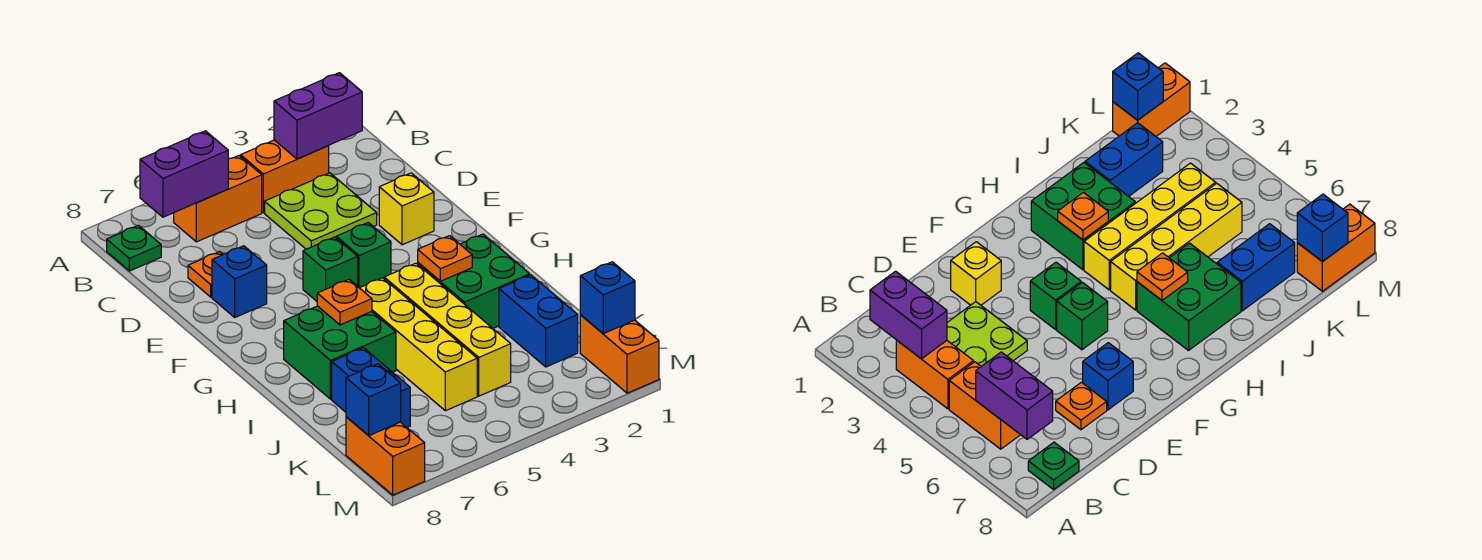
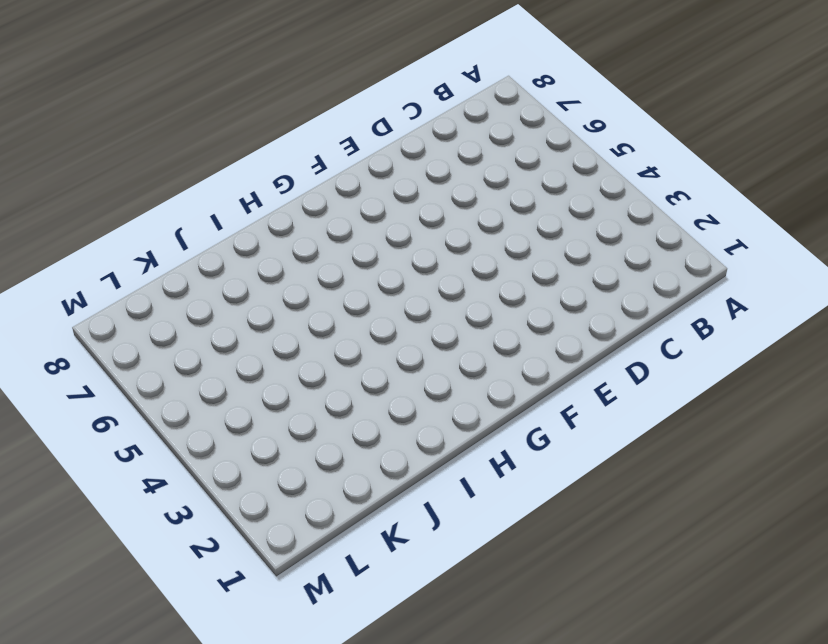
none -> orange 1x2 brick [241,140,329,213]
none -> orange 1x2 brick [174,156,262,242]
none -> green 1x1 plate [107,225,161,271]

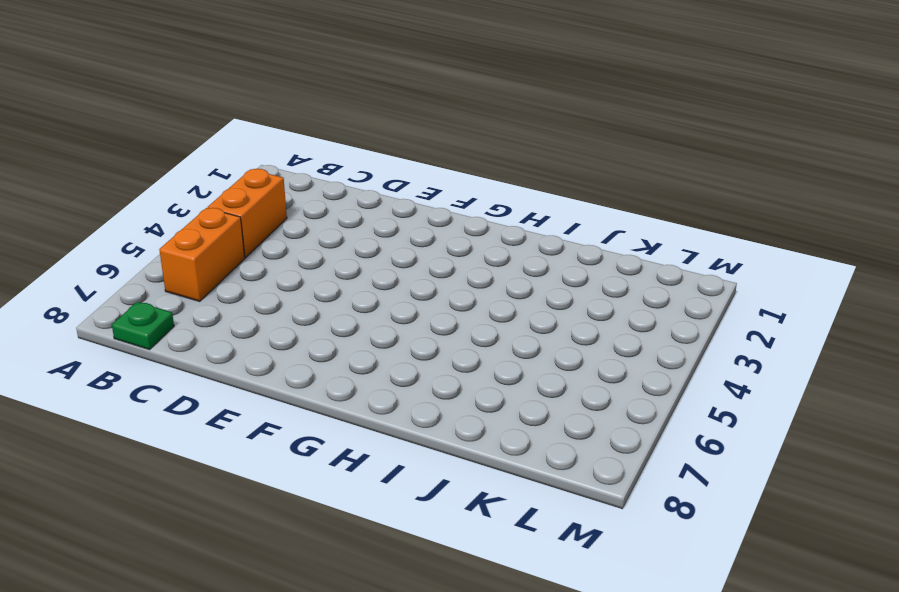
none -> lime 2x2 plate [265,173,377,249]
none -> orange 1x1 plate [188,252,223,297]
none -> yellow 1x1 brick [379,173,434,245]

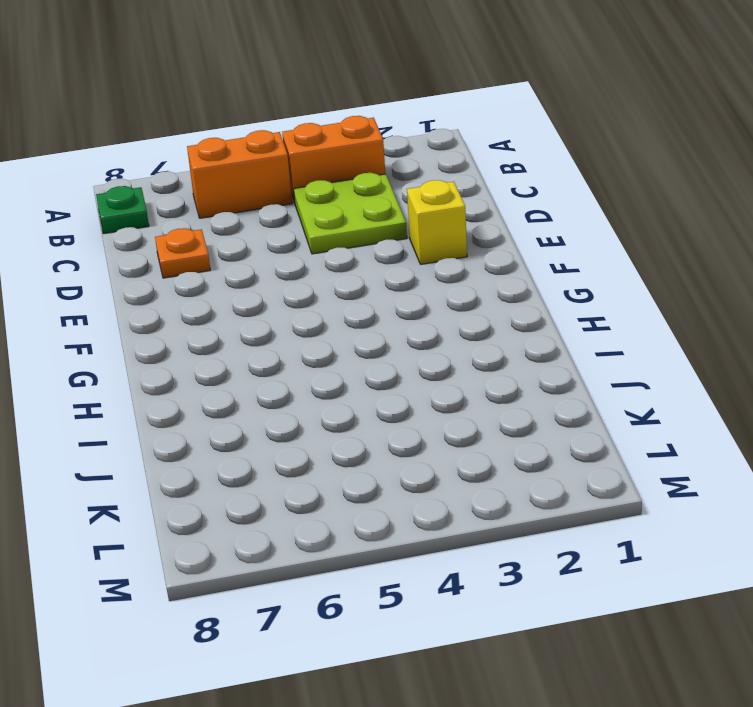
none -> blue 1x1 brick [212,246,267,317]
none -> green 1x1 brick [336,223,391,288]
none -> green 1x1 brick [303,237,358,301]

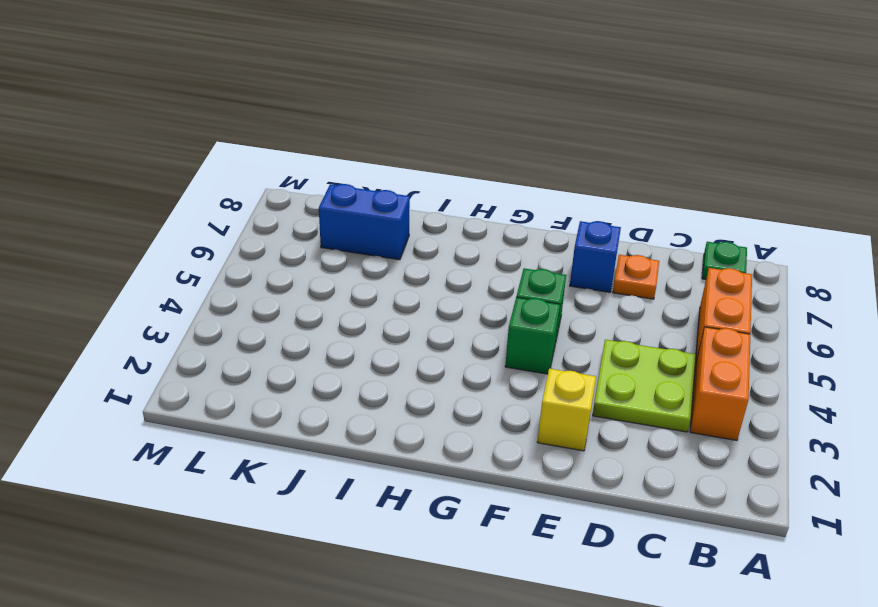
none -> green 2x2 brick [418,234,530,328]
none -> yellow 1x4 brick [384,263,511,396]
none -> yellow 1x4 brick [360,278,477,411]

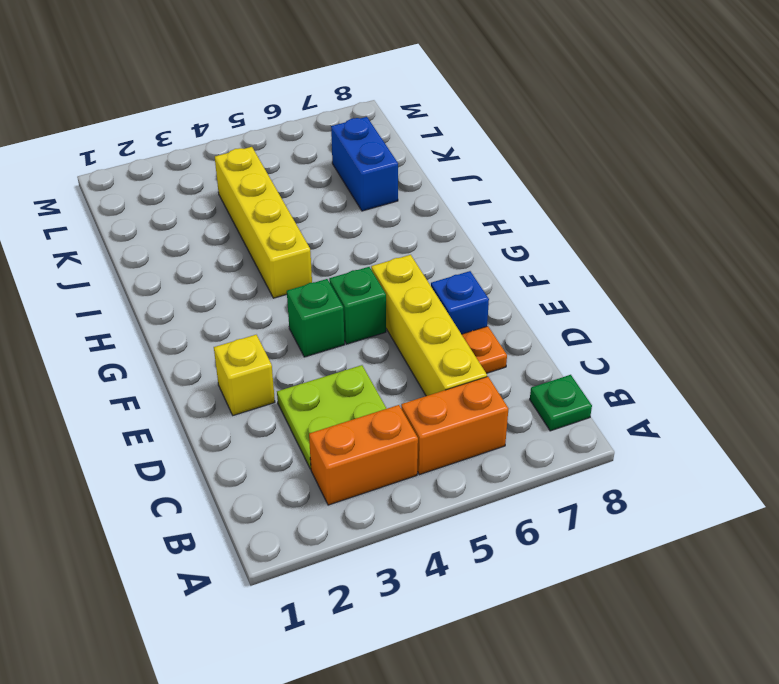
yellow 1x4 brick [371,255,487,396] -> yellow 1x4 brick moved to [360,278,477,411]
none -> green 2x2 brick [418,234,530,328]
none -> green 2x2 brick [284,306,396,399]
none -> blue 1x2 brick [499,275,578,367]

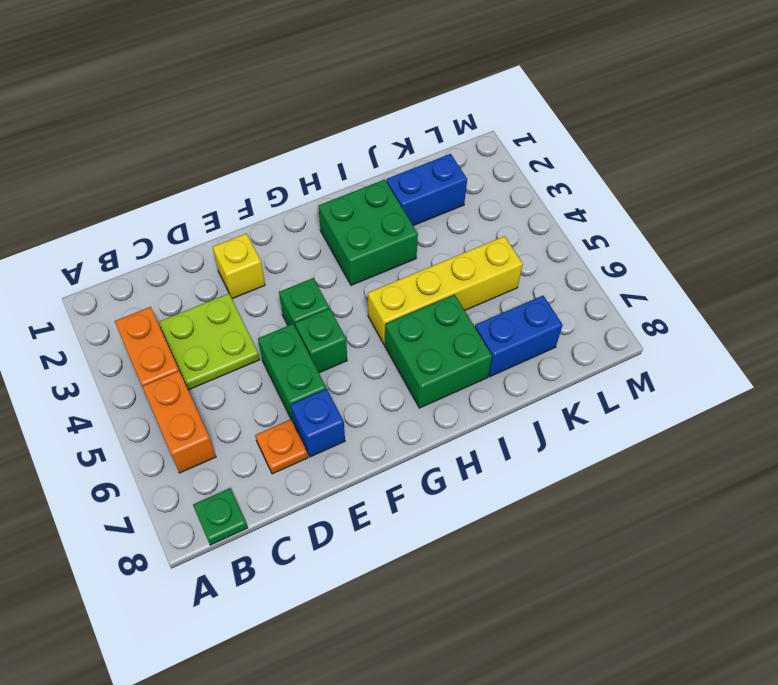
green 1x2 brick [258,324,326,423] -> none
none -> yellow 1x4 brick [384,263,511,396]
none -> orange 1x2 brick [580,315,659,393]
none -> orange 1x2 brick [346,417,425,495]

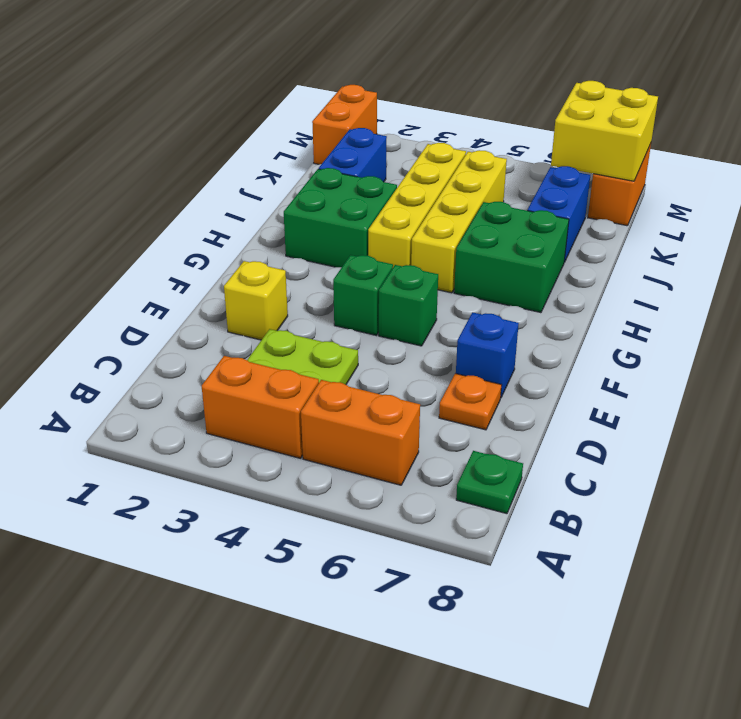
yellow 2x2 brick [551,81,658,181] -> blue 1x1 brick [346,364,401,436]
none -> purple 1x2 brick [274,73,362,159]
none -> purple 1x2 brick [140,131,228,217]
none -> orange 1x1 plate [418,236,472,281]

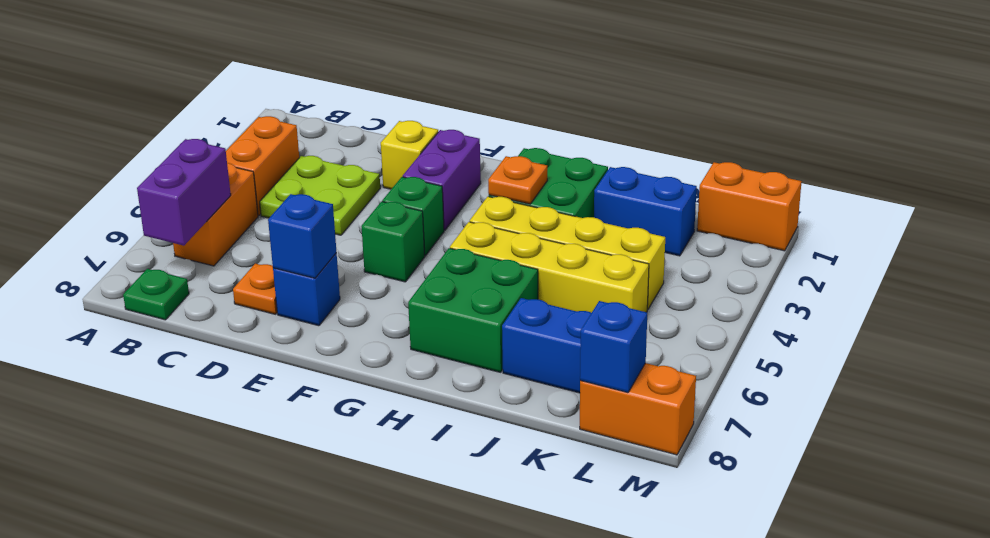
blue 1x1 brick [268,194,336,278] -> blue 1x1 brick moved to [580,262,635,334]
purple 1x2 brick [403,130,481,230] -> purple 1x2 brick moved to [274,73,362,159]
none -> orange 1x1 plate [317,279,372,325]

